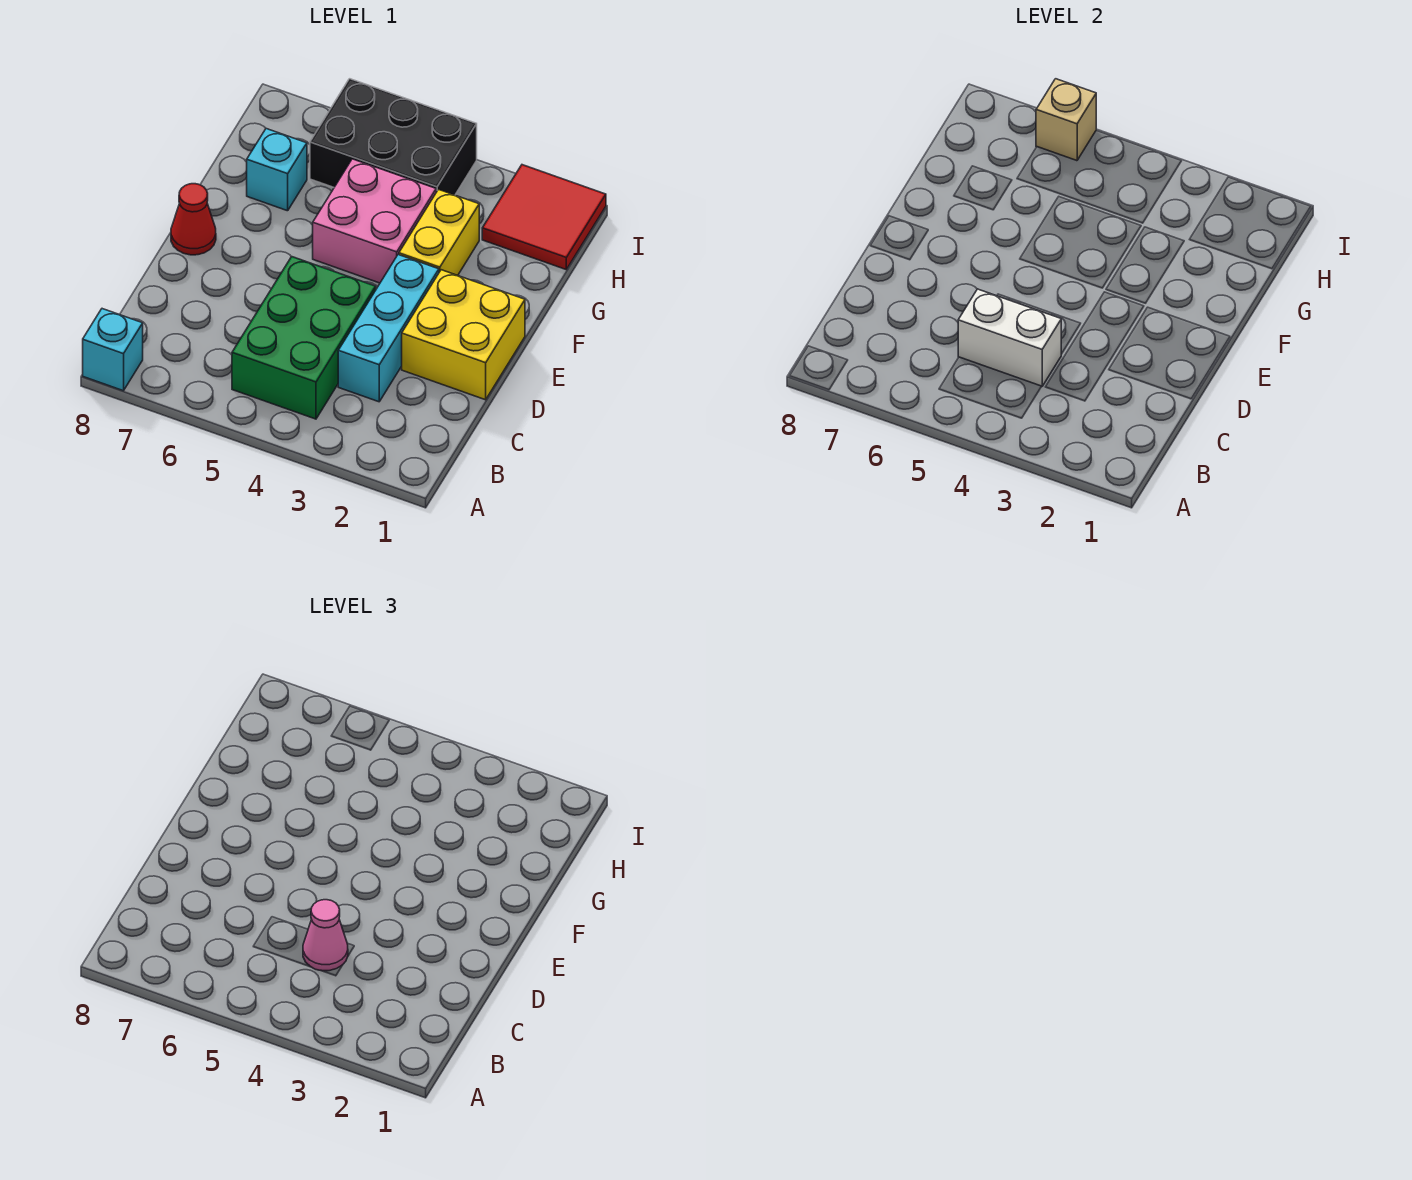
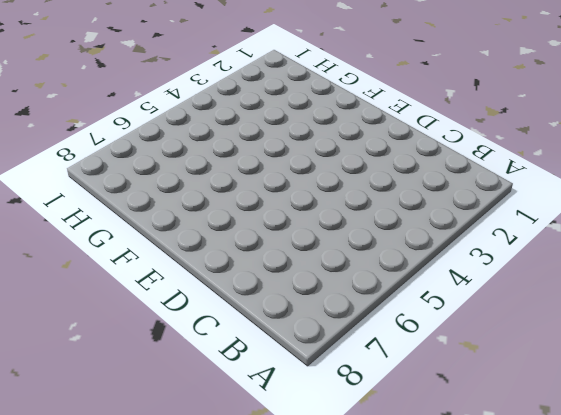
none -> cyan 1x1 brick [83,309,143,391]
none -> green 2x3 brick [232,257,376,419]
none -> cyan 1x3 brick [338,255,439,402]

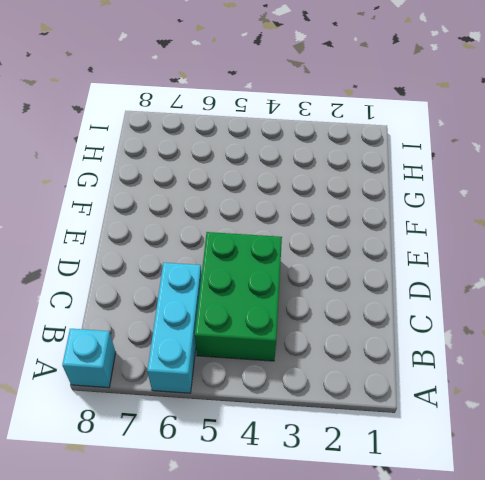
cyan 1x3 brick [147,263,202,393] -> cyan 1x3 brick moved to [338,255,439,402]
none -> yellow 2x2 brick [402,270,525,400]
none -> red 1x1 cone [171,184,216,255]
none -> yellow 1x2 brick [399,189,479,275]

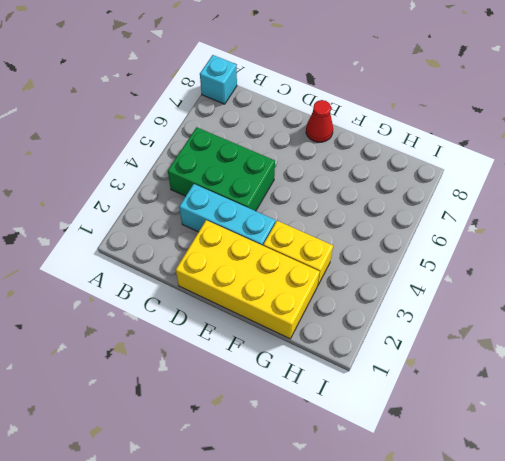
yellow 2x4 brick [176,220,320,339] -> yellow 2x2 brick [402,270,525,400]
none -> pink 2x2 brick [313,159,436,283]
none -> cyan 1x1 brick [247,129,307,211]
none -> red 2x2 tile [482,165,606,269]

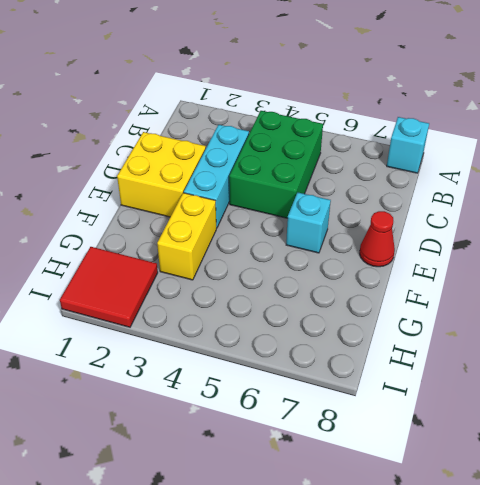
cyan 1x1 brick [286,192,331,253] -> cyan 1x1 brick moved to [247,129,307,211]
none -> pink 2x2 brick [313,159,436,283]
none -> black 2x3 brick [310,79,477,195]
none -> white 1x2 brick [958,289,1061,387]

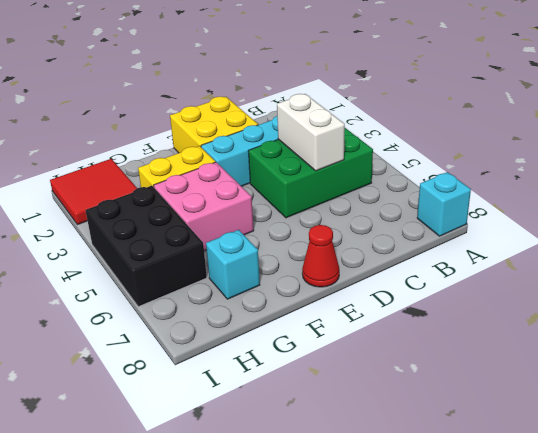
none -> tan 1x1 brick [1036,79,1096,161]
none -> pink 1x1 cone [303,900,348,971]

